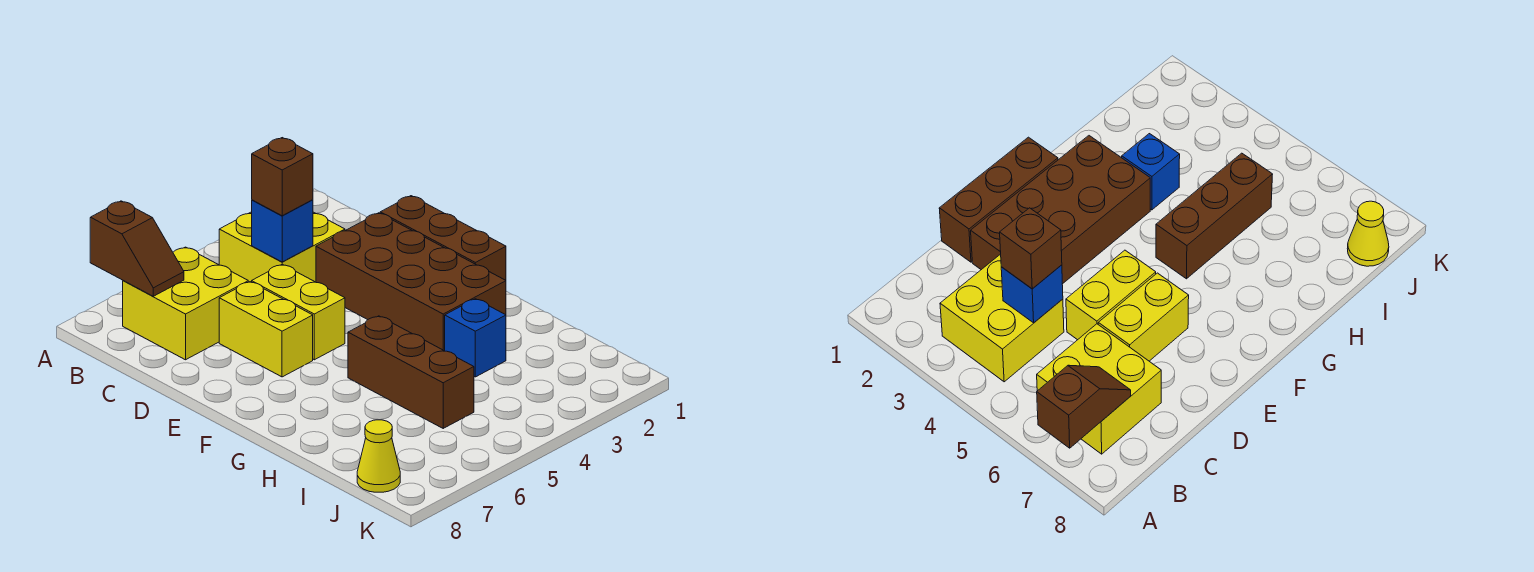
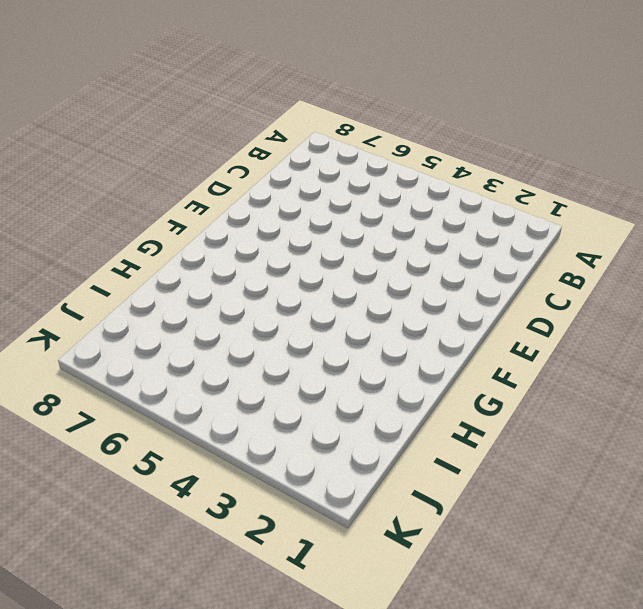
none -> yellow 2x2 brick [219,212,345,282]
none -> yellow 2x2 brick [123,247,248,360]
none -> brown 1x3 brick [380,196,506,280]

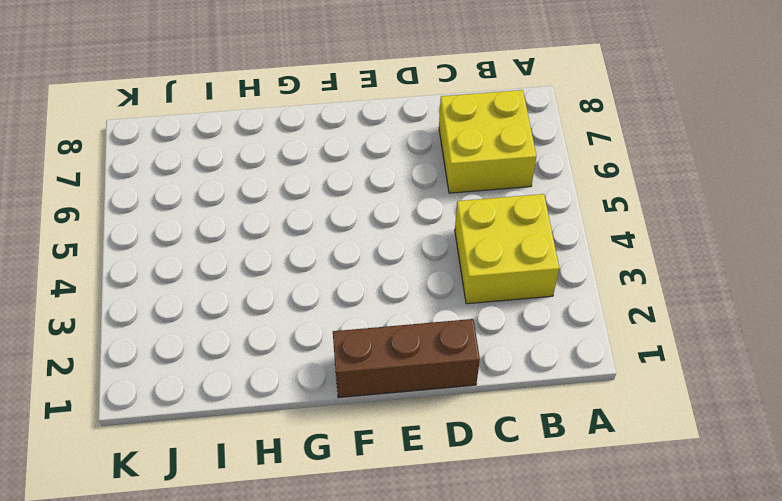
none -> brown 2x4 brick [316,213,506,351]
none -> yellow 1x2 brick [252,264,345,360]
none -> yellow 1x2 brick [219,282,313,377]

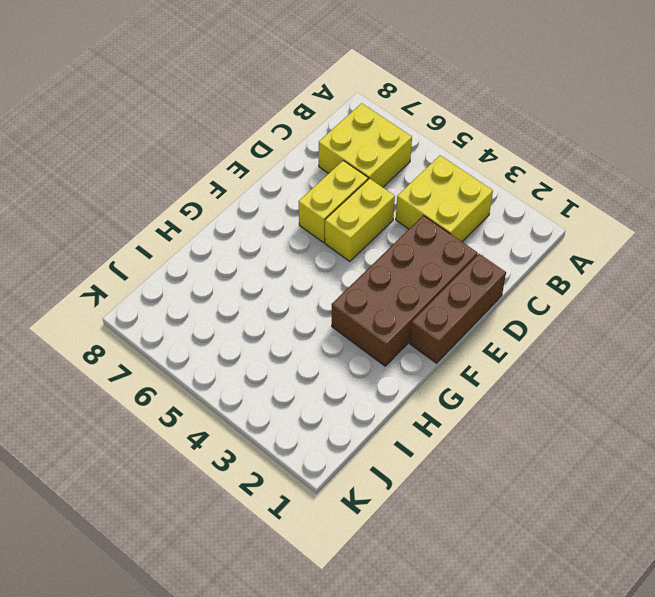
none -> brown 1x3 brick [348,316,474,428]
none -> blue 1x1 brick [445,299,506,377]
none -> yellow 1x1 cone [357,420,400,492]

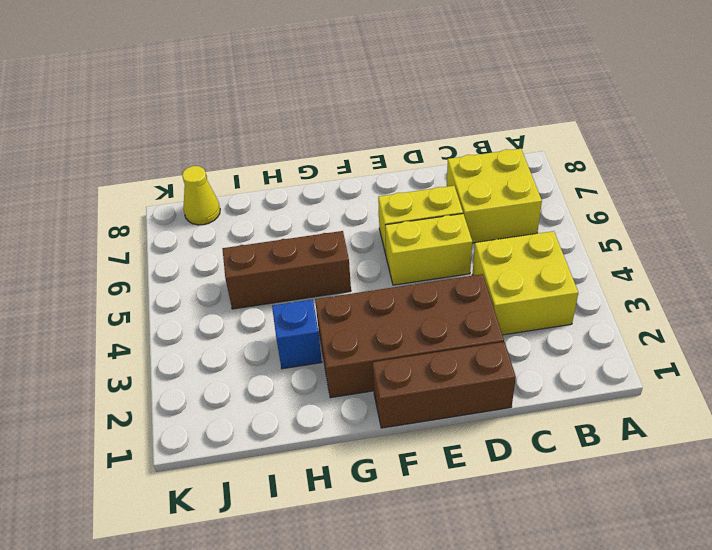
none -> brown 1x2 slope [90,201,184,296]
none -> blue 1x1 brick [252,200,313,262]
none -> brown 1x1 brick [252,138,313,216]

